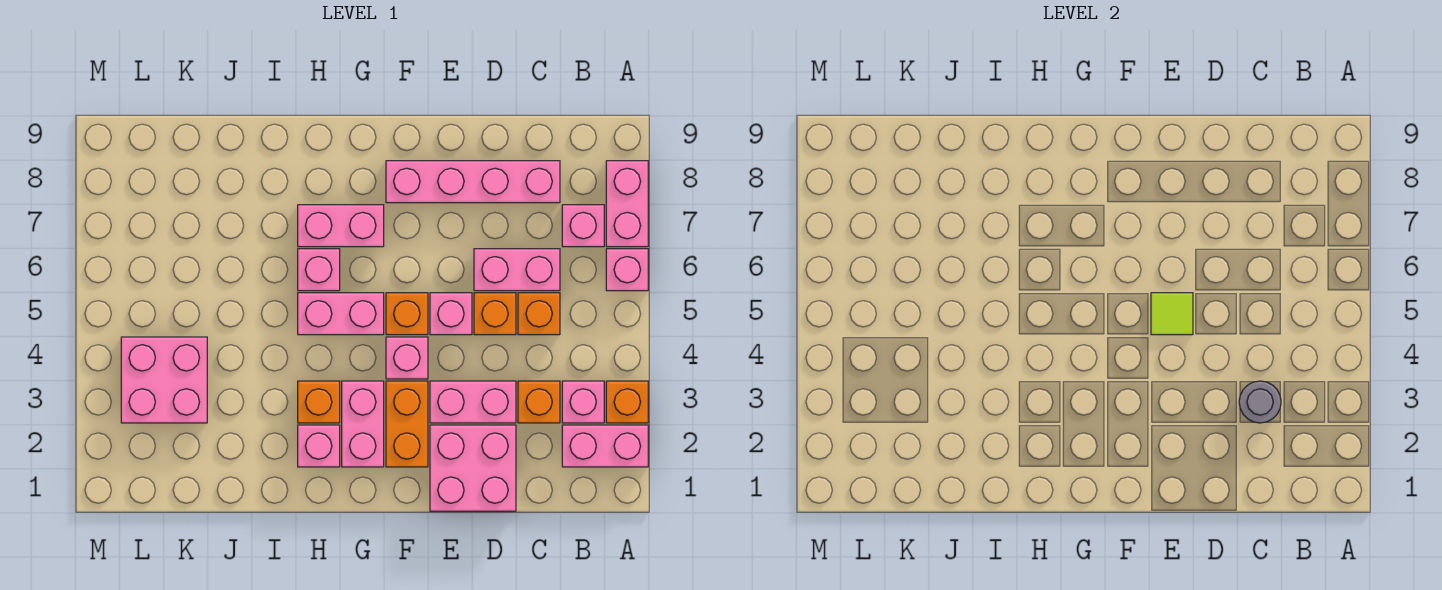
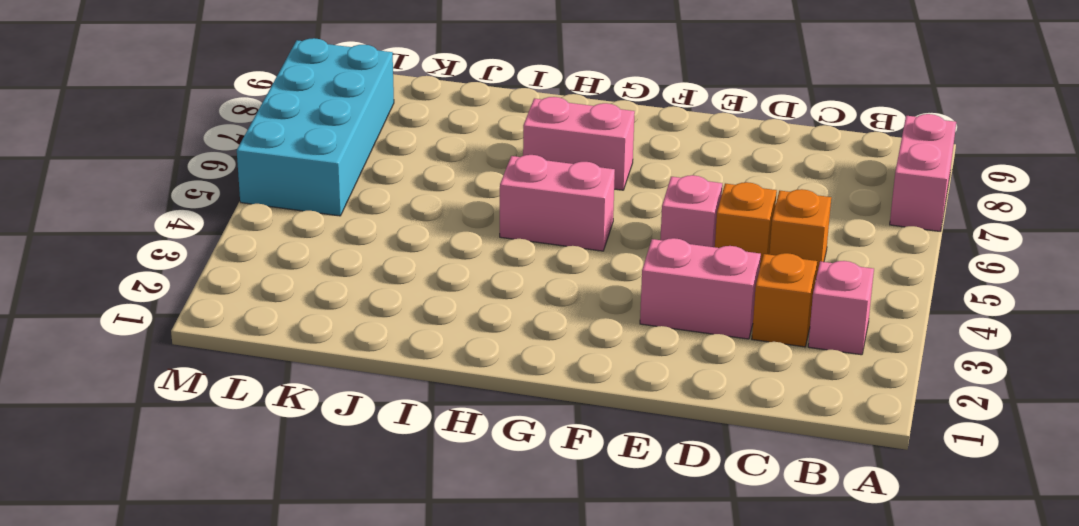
cyan 2x4 brick [237,38,394,216] -> none
none -> pink 1x2 brick [562,425,648,467]
none -> orange 1x1 brick [606,381,648,423]
none -> pink 1x1 brick [606,249,648,291]

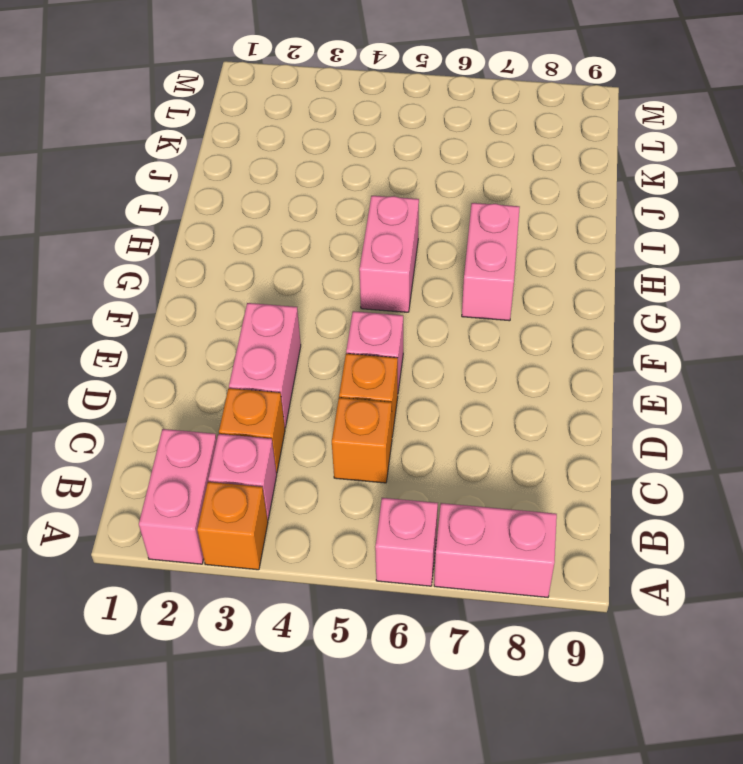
none -> pink 1x1 brick [562,205,604,247]
none -> pink 1x2 brick [474,249,560,291]
none -> pink 1x4 brick [386,161,560,203]

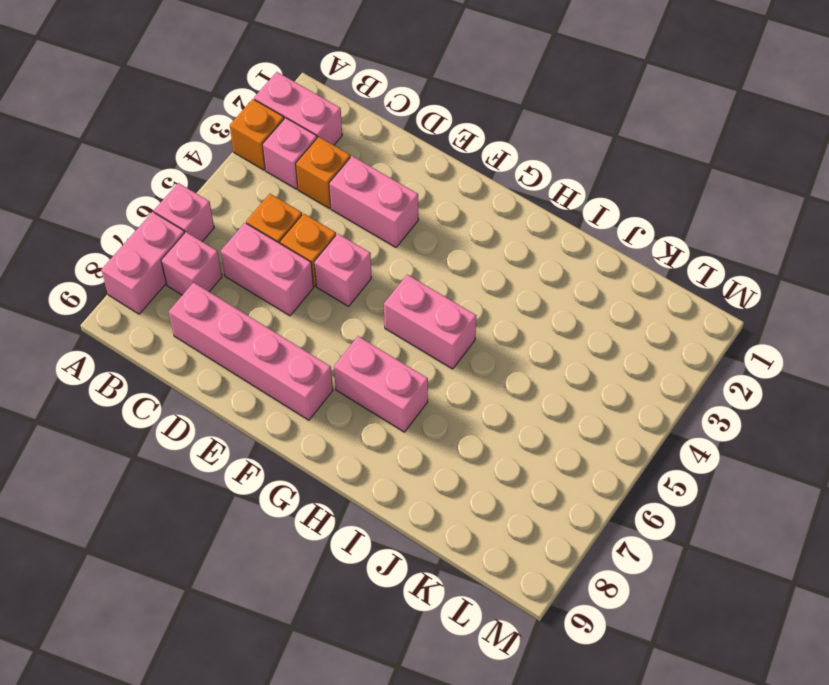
none -> pink 2x2 brick [430,425,516,511]
none -> orange 1x2 brick [386,381,428,467]
none -> pink 1x1 brick [386,337,428,379]

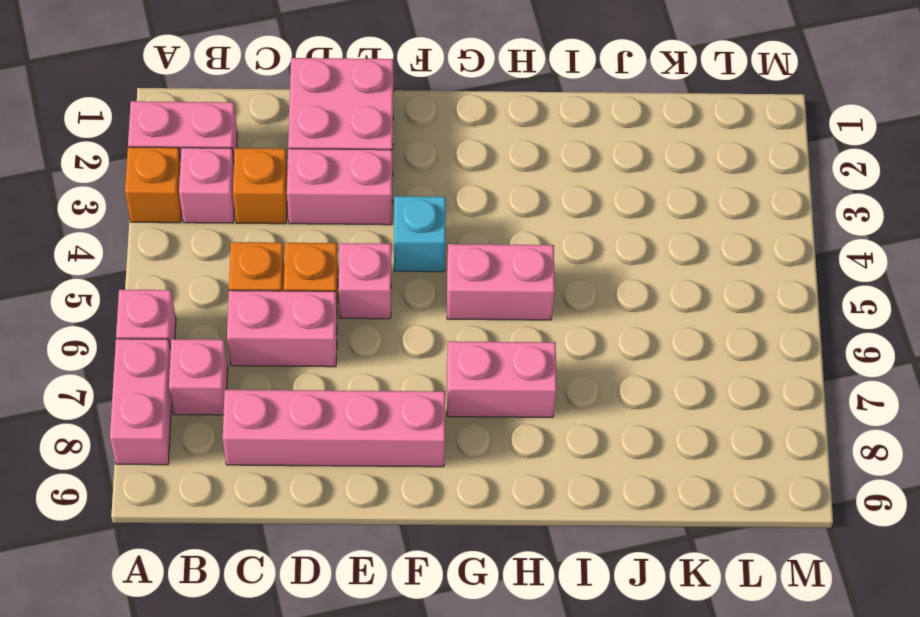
cyan 1x1 brick [394,196,446,272] -> pink 1x1 brick [386,337,428,379]
none -> orange 1x2 brick [386,381,428,467]
none -> orange 1x1 brick [386,293,428,335]
none -> pink 1x2 brick [342,381,384,467]

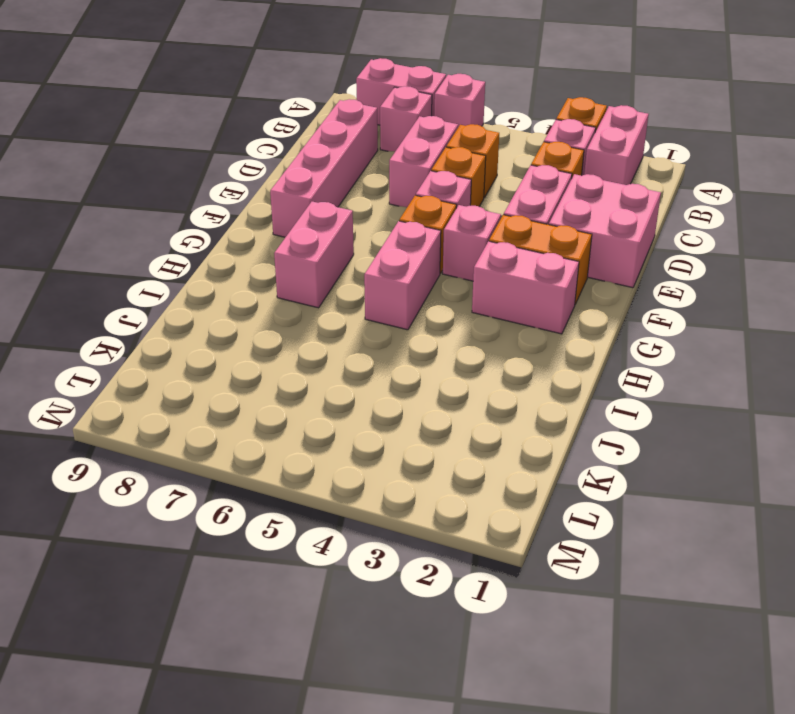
none -> pink 1x1 brick [298,425,340,467]
none -> orange 1x1 brick [298,381,340,423]
none -> pink 1x1 brick [298,249,340,291]

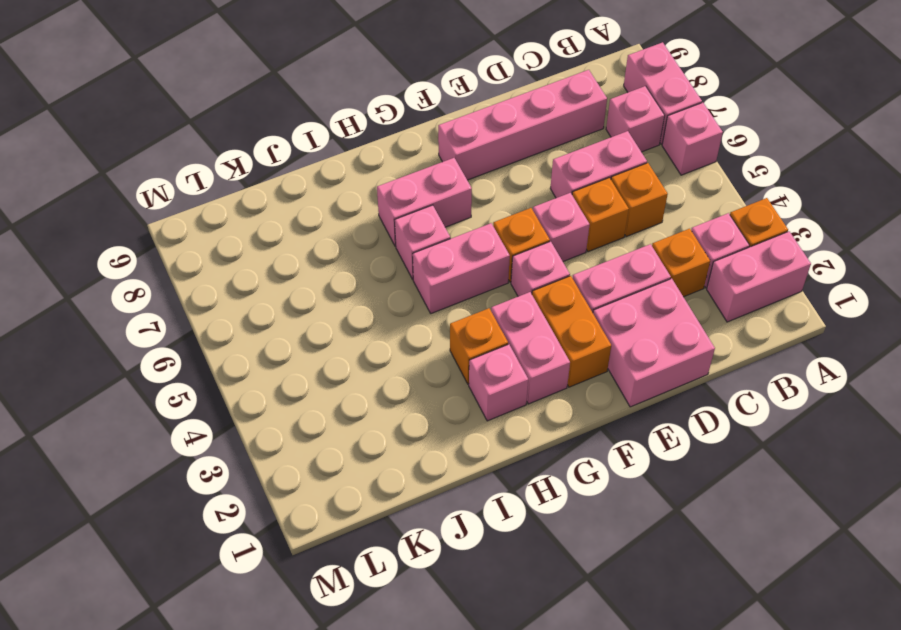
none -> pink 2x2 brick [121,337,207,423]
none -> grey 1x1 round brick [1239,381,1281,423]
none -> lime 1x1 tile [1151,293,1193,335]

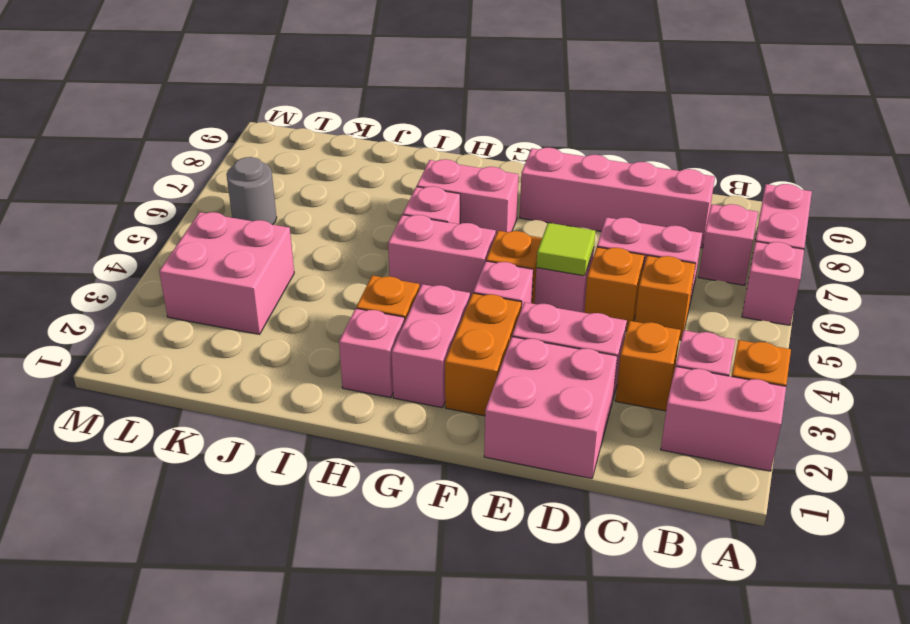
grey 1x1 round brick [226,157,277,225] -> grey 1x1 round brick moved to [1239,381,1281,423]

